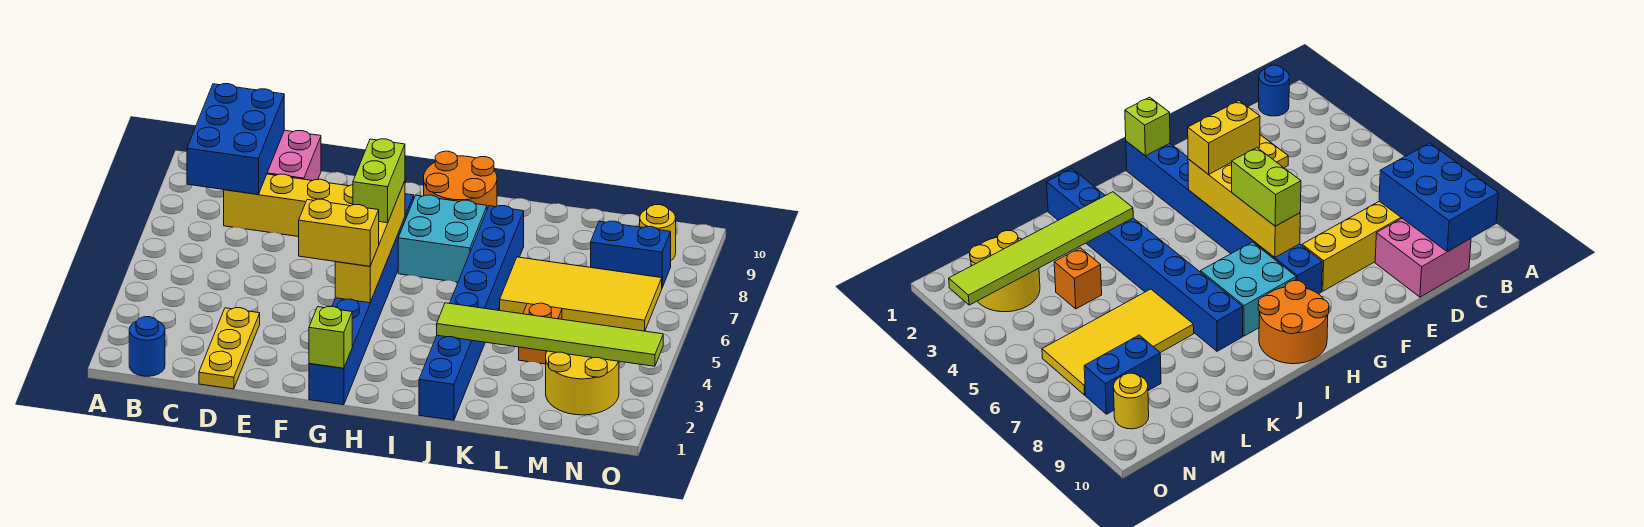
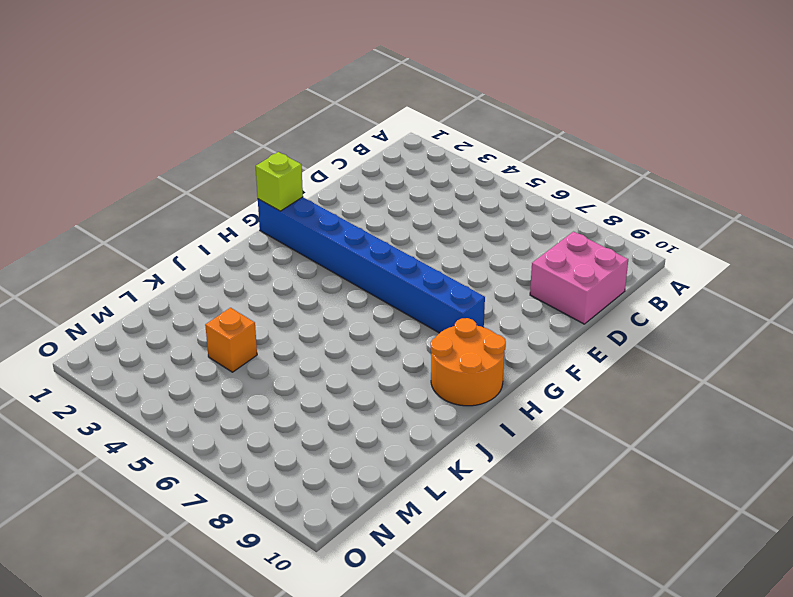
none -> blue 1x1 round brick [129,317,165,376]
none -> yellow 1x4 brick [224,174,353,237]
none -> yellow 1x3 plate [199,308,260,389]

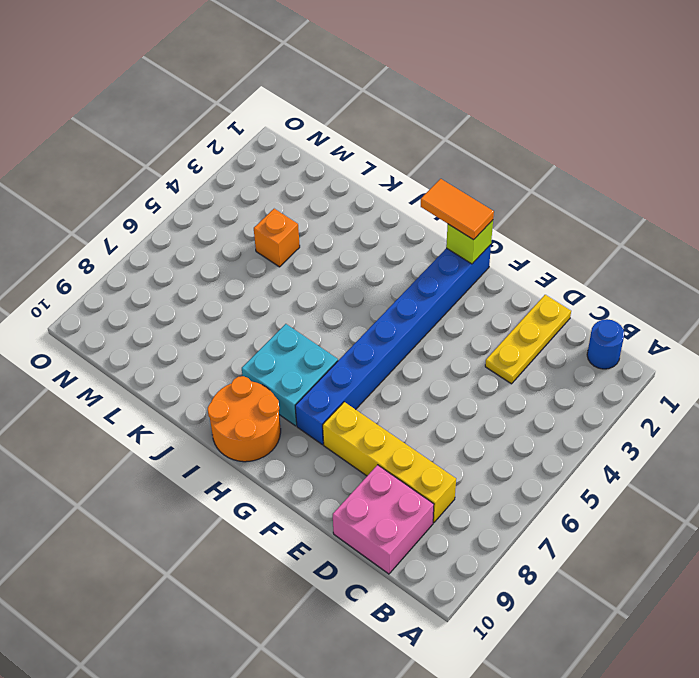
orange 1x2 tile [421,179,494,240] -> none
none -> blue 1x8 brick [419,206,524,420]
none -> yellow 2x4 tile [500,257,662,331]
none -> yellow 2x2 round brick [546,351,619,415]

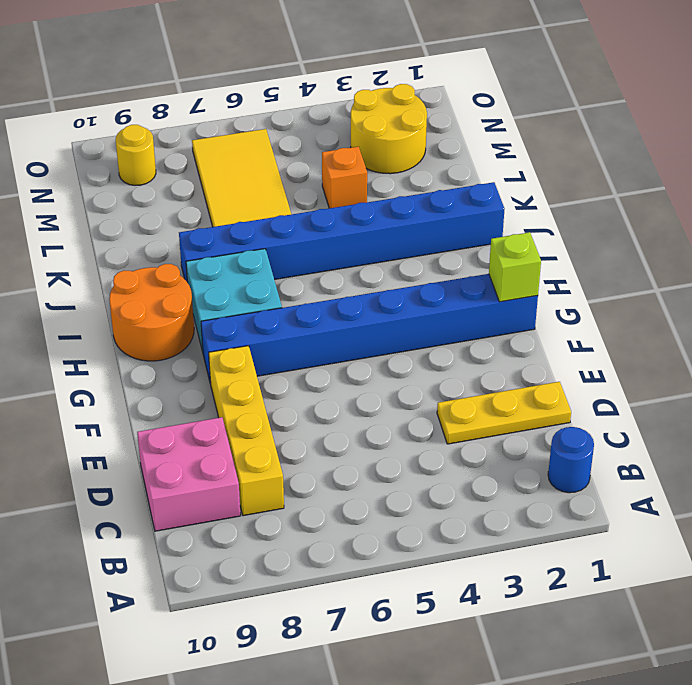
none -> blue 1x2 brick [591,221,671,287]
none -> blue 2x3 brick [187,84,284,194]
none -> yellow 1x4 brick [335,181,405,303]

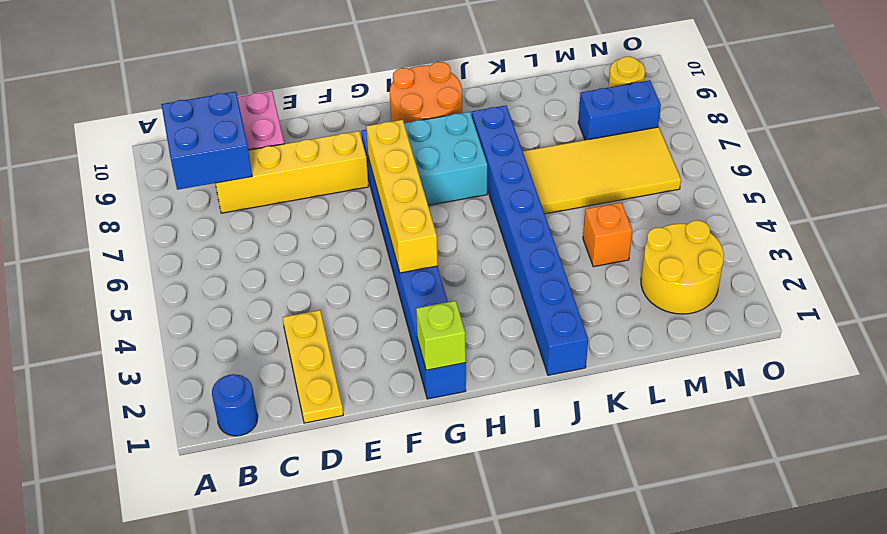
blue 2x2 brick [161,92,252,190] -> blue 2x3 brick [187,84,284,194]
none -> lime 1x6 tile [437,303,663,366]
none -> yellow 1x2 brick [299,199,379,266]
none -> lime 1x2 brick [353,139,405,223]

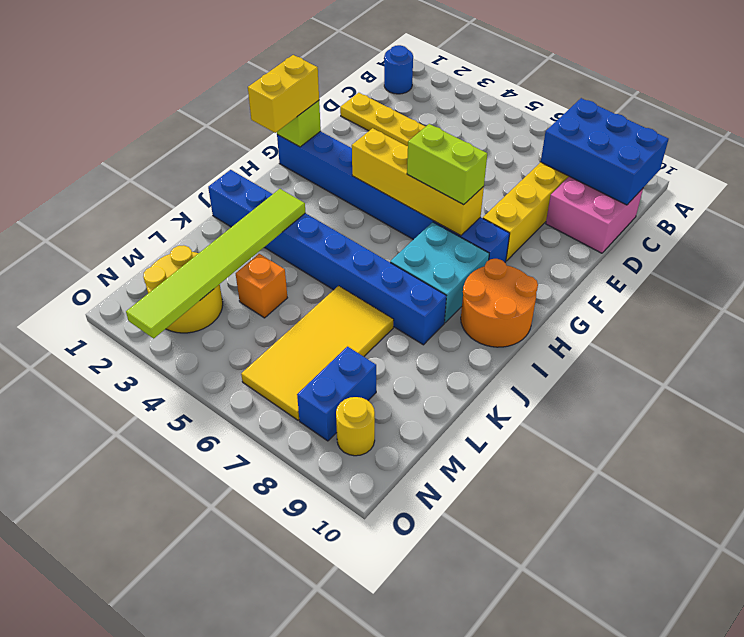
yellow 1x2 brick [248,55,319,133] -> yellow 1x2 brick moved to [299,199,379,266]

